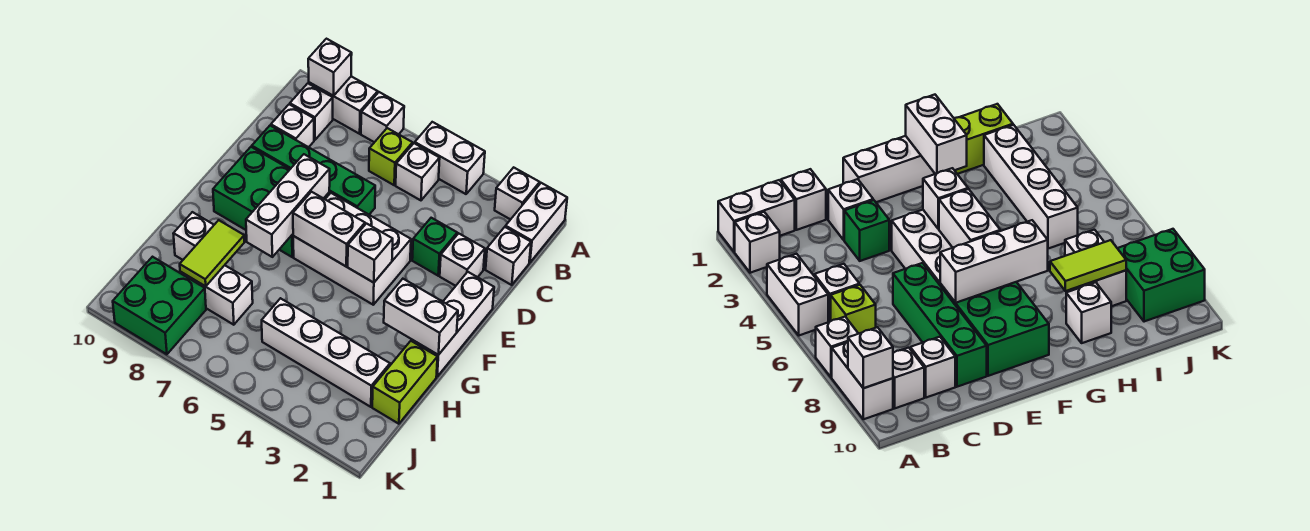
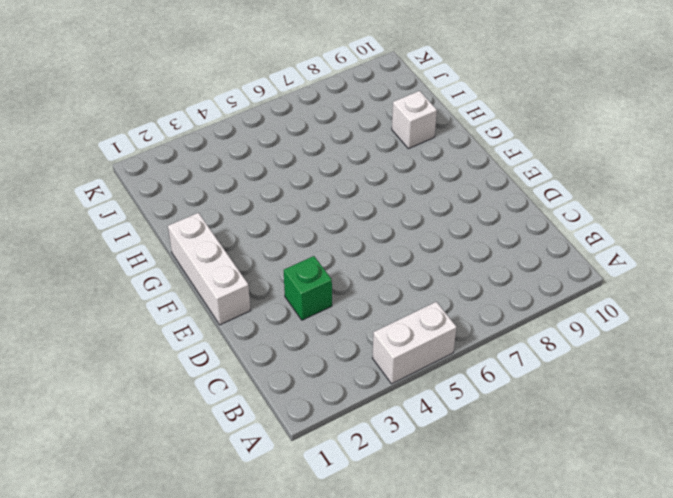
none -> white 1x2 brick [506,183,567,263]
none -> white 1x1 brick [495,167,540,220]
none -> white 1x1 brick [361,92,404,142]

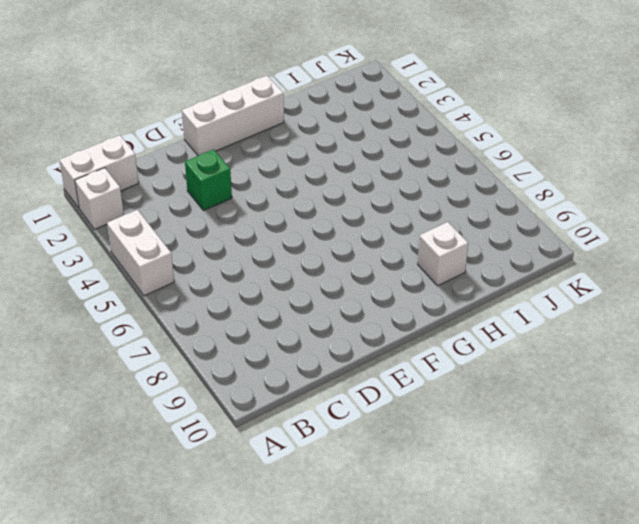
none -> white 1x1 brick [361,92,404,142]
none -> white 1x2 brick [309,76,378,134]
none -> white 1x1 brick [396,143,440,200]

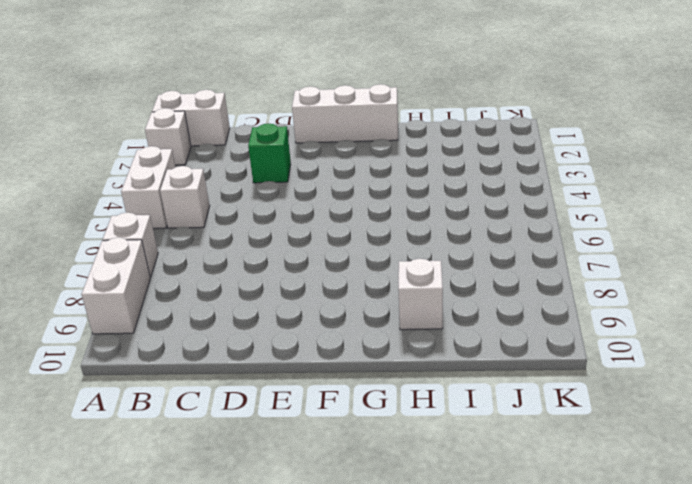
none -> lime 1x1 brick [369,128,413,185]
none -> white 1x1 brick [290,83,333,140]
none -> white 1x1 brick [486,227,531,285]

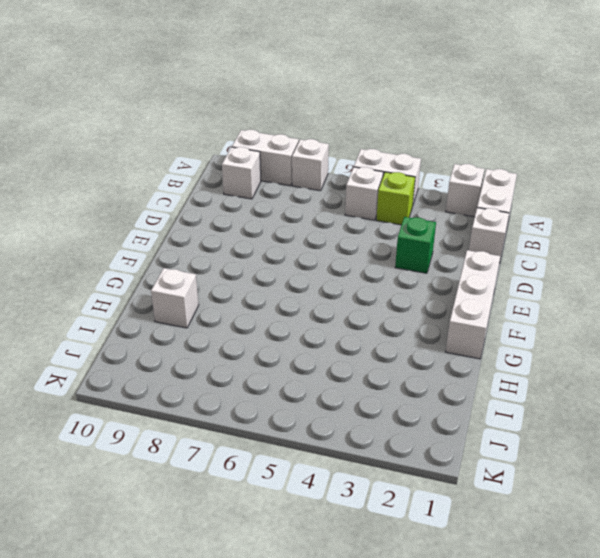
lime 1x1 brick [377,172,415,225] -> lime 1x1 brick moved to [369,128,413,185]
none -> white 1x1 brick [271,104,314,147]
none -> white 1x1 brick [440,233,485,286]
none -> green 1x4 brick [252,126,375,214]

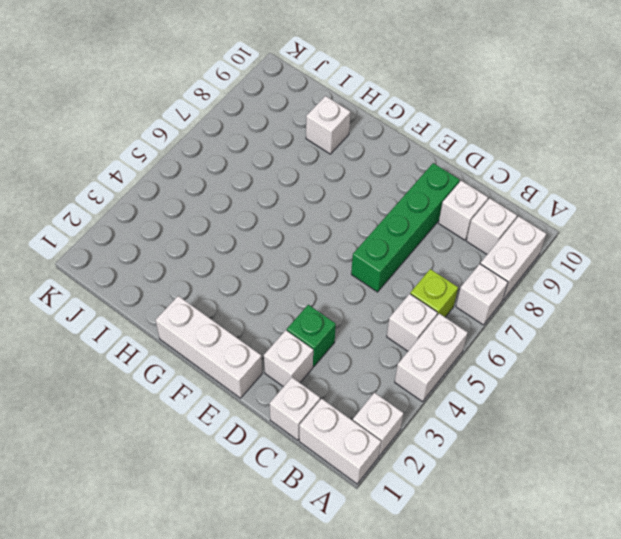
none -> white 2x3 brick [293,193,411,305]
none -> green 2x3 brick [213,147,329,257]
none -> lime 1x2 brick [372,341,437,424]

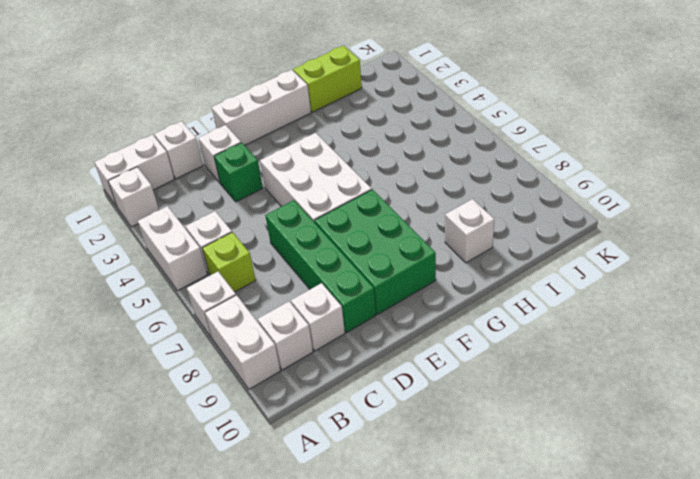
none -> white 1x4 brick [262,298,390,407]
none -> white 1x2 brick [180,265,253,325]
none -> green 2x2 brick [113,257,206,354]

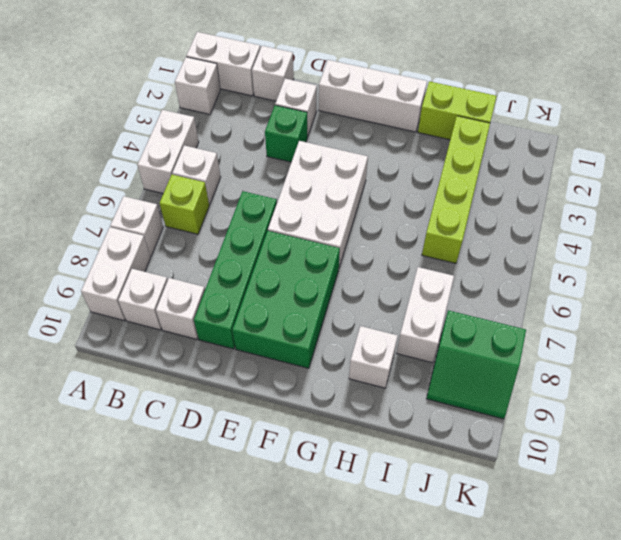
lime 1x4 brick [422,116,490,263] -> white 1x4 brick [262,298,390,407]
green 2x2 slope [426,310,526,419] -> green 2x2 brick [113,257,206,354]
none -> white 1x1 brick [308,39,352,96]
none -> white 1x3 brick [246,154,330,257]
none -> white 1x1 brick [348,224,393,283]

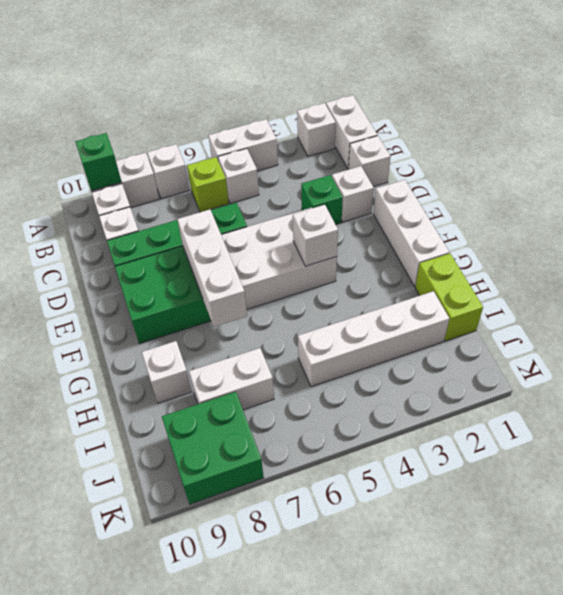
green 1x1 brick [76,133,122,191] -> white 1x1 brick [308,39,352,96]
none -> white 1x2 brick [293,192,365,267]
none -> white 1x2 brick [384,279,458,355]
none -> lime 1x2 tile [180,220,244,286]

